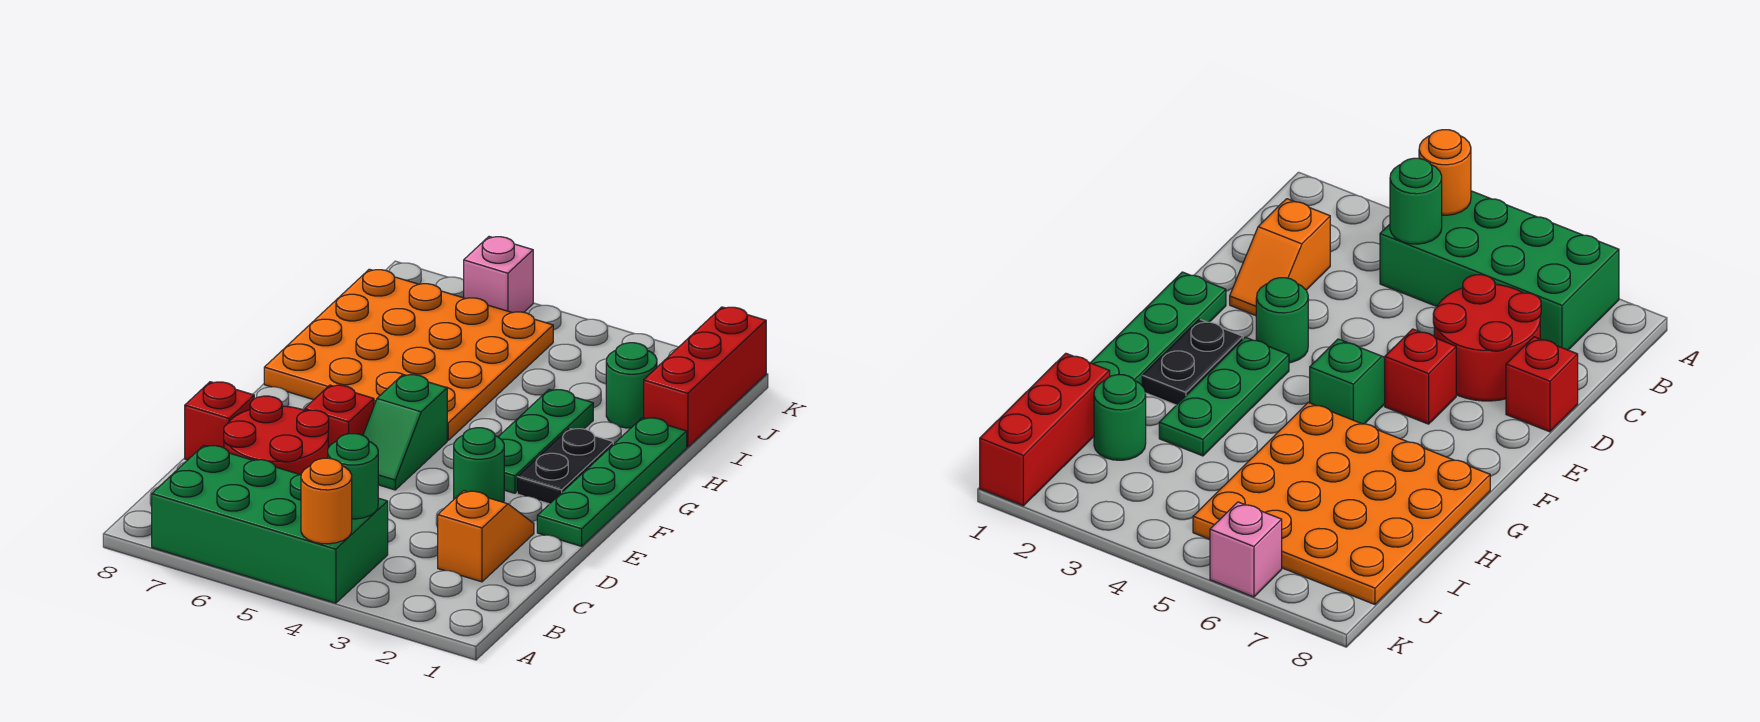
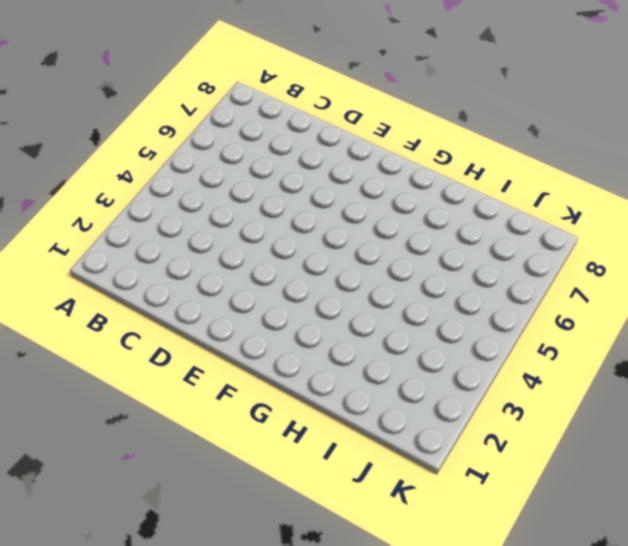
none -> green 2x4 brick [152,445,388,603]
none -> orange 1x2 slope [438,491,534,582]
none -> red 2x2 round brick [224,396,329,475]

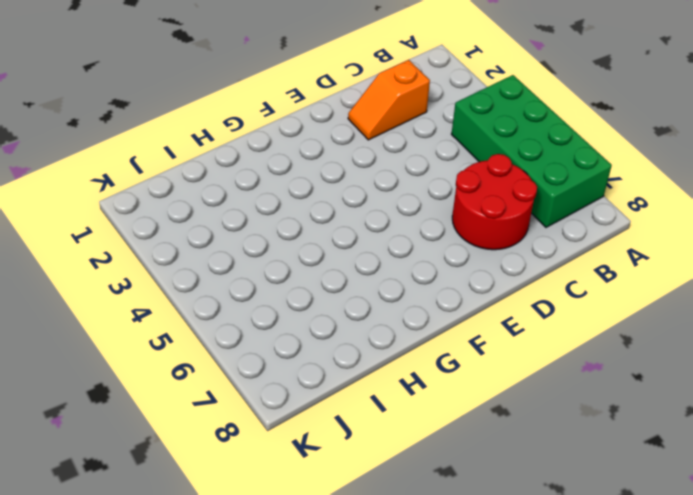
none -> red 1x1 brick [185,382,254,460]
none -> green 1x4 plate [537,418,687,546]
none -> green 1x1 round brick [454,428,504,502]

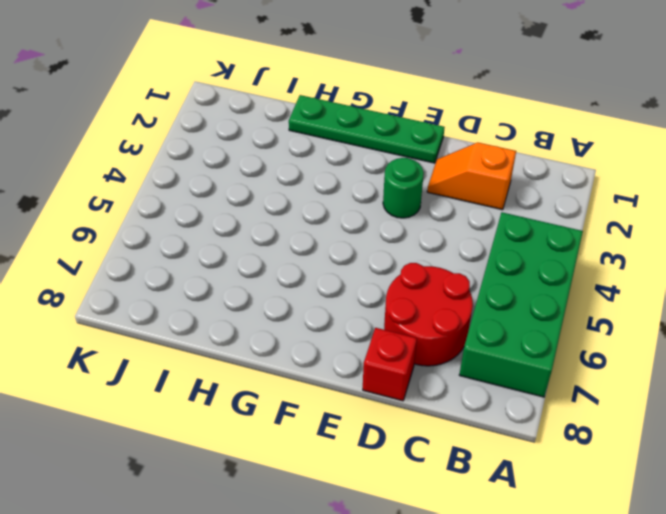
none -> green 1x2 slope [363,375,447,490]
none -> red 1x1 brick [304,385,374,448]
none -> black 1x2 plate [517,428,613,504]

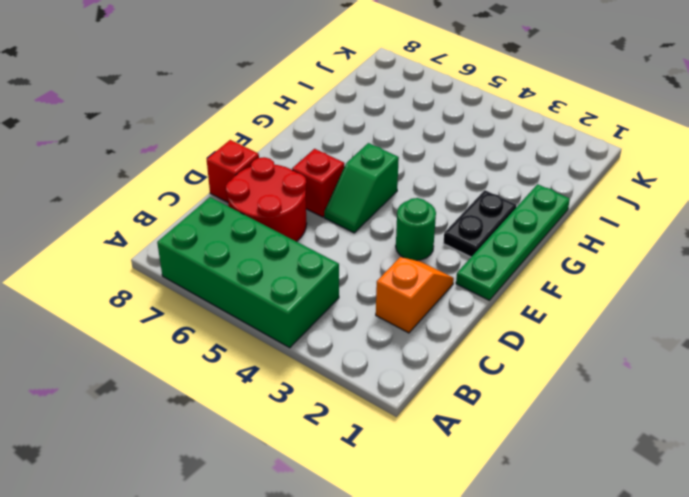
none -> green 1x3 plate [499,389,593,493]
none -> orange 4x4 plate [264,269,553,440]
none -> red 1x3 brick [644,307,766,447]

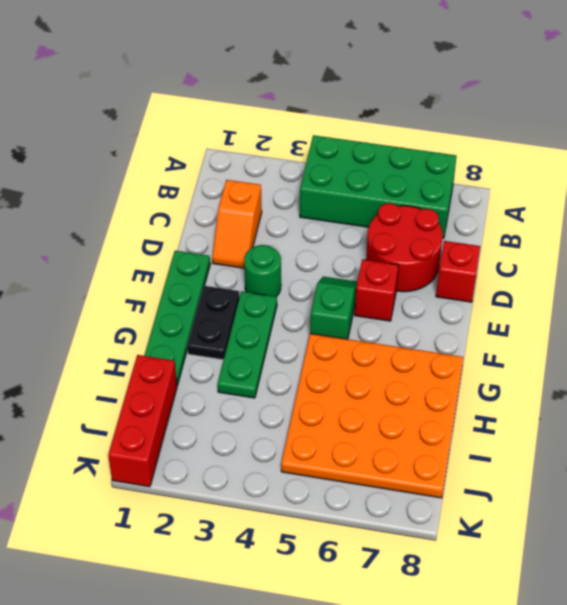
none -> green 1x1 round brick [606,343,657,428]
none -> pink 1x1 brick [464,237,533,313]
none -> orange 1x1 round brick [301,458,352,544]

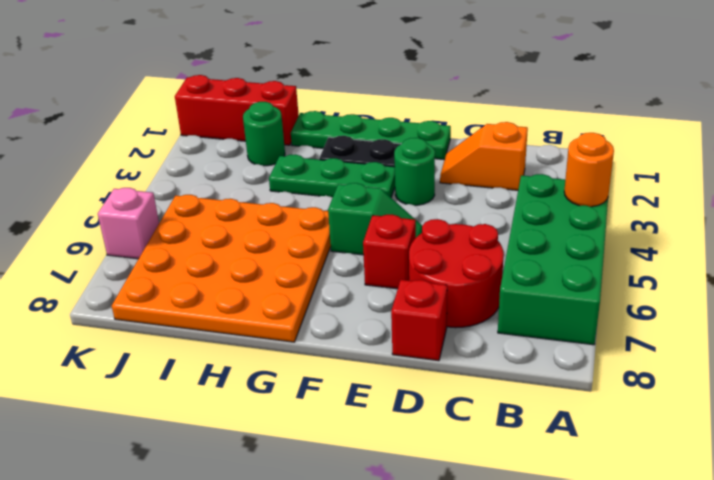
none -> green 1x1 round brick [328,434,378,519]

